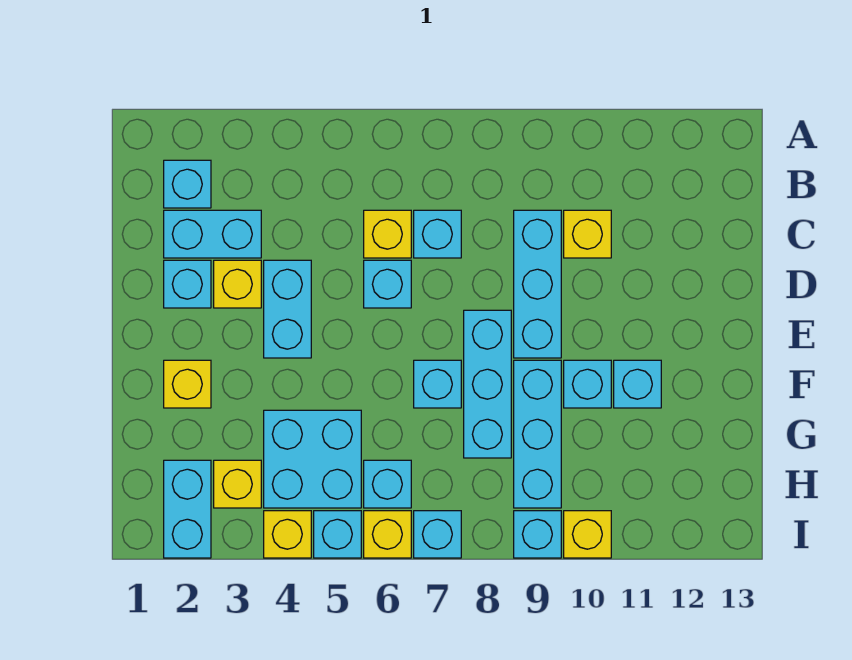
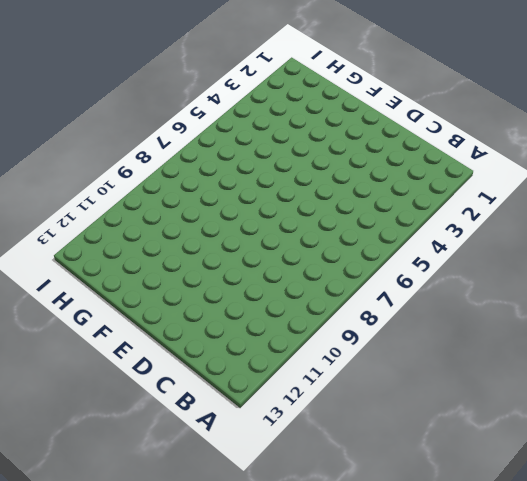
none -> cyan 1x1 brick [164,160,211,208]
none -> cyan 1x2 brick [164,210,261,258]
none -> yellow 1x1 brick [364,210,411,258]

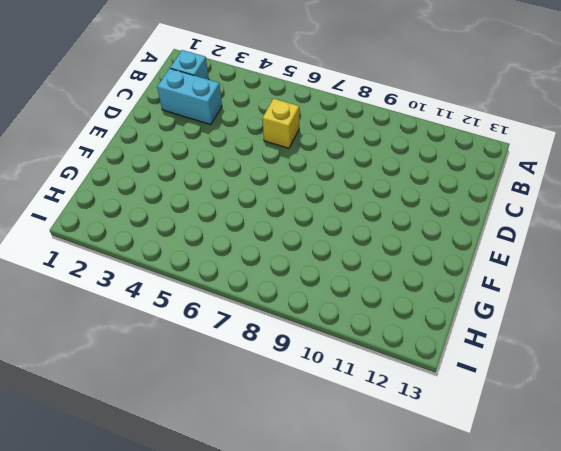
none -> cyan 1x1 brick [414,210,461,258]
none -> cyan 1x3 brick [514,210,561,358]
none -> yellow 1x1 brick [564,210,611,258]

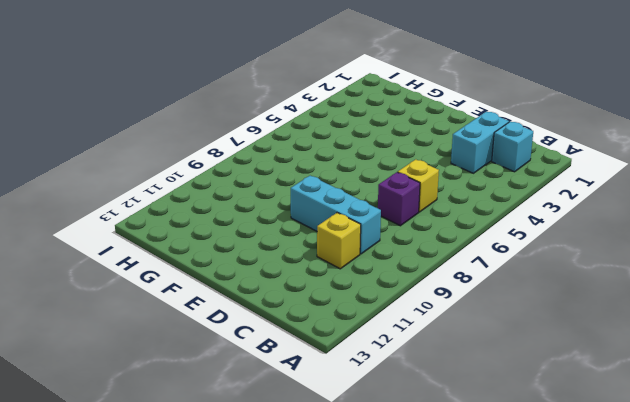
purple 1x1 brick [378,172,420,226] -> cyan 1x1 brick [414,210,461,258]
none -> cyan 1x1 brick [164,260,211,308]
none -> yellow 1x1 brick [214,260,261,308]
none -> cyan 1x2 brick [264,260,311,358]

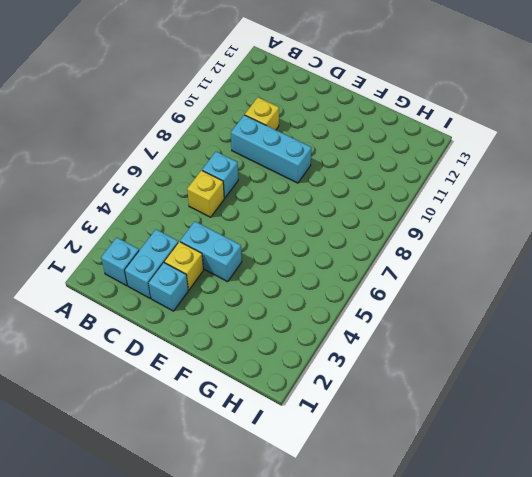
none -> cyan 1x1 brick [364,260,411,308]
none -> cyan 1x3 brick [464,310,511,458]
none -> yellow 1x1 brick [164,360,211,408]

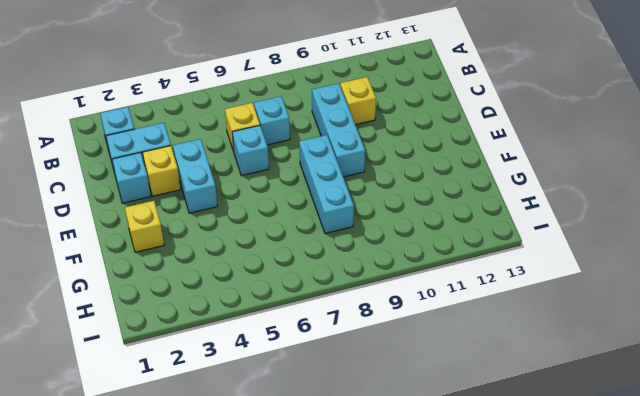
none -> cyan 1x1 brick [414,360,461,408]
none -> cyan 1x3 brick [514,360,561,508]
none -> cyan 1x1 brick [564,360,611,408]

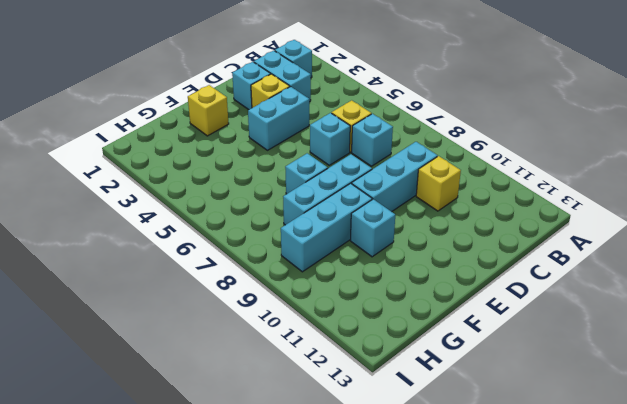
none -> cyan 1x1 brick [614,360,661,408]
none -> cyan 2x2 brick [264,410,361,508]
none -> cyan 1x2 brick [164,460,211,558]

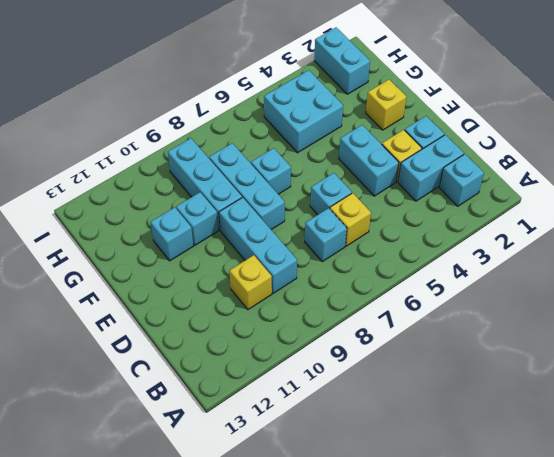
none -> yellow 1x1 brick [214,460,261,508]
none -> cyan 1x1 brick [364,460,411,508]
none -> yellow 1x1 brick [264,511,311,558]

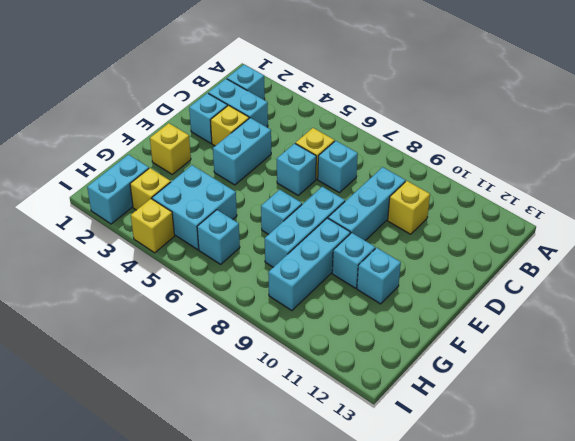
none -> cyan 1x1 brick [314,511,361,558]
none -> yellow 1x1 brick [364,511,411,558]
none -> cyan 1x1 brick [414,511,461,558]

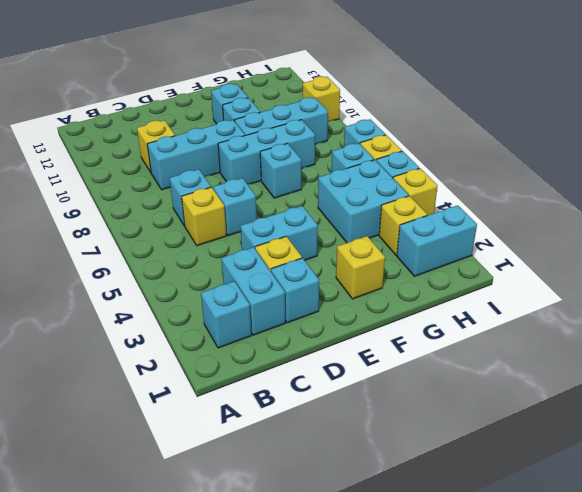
none -> cyan 1x1 brick [514,511,561,558]

